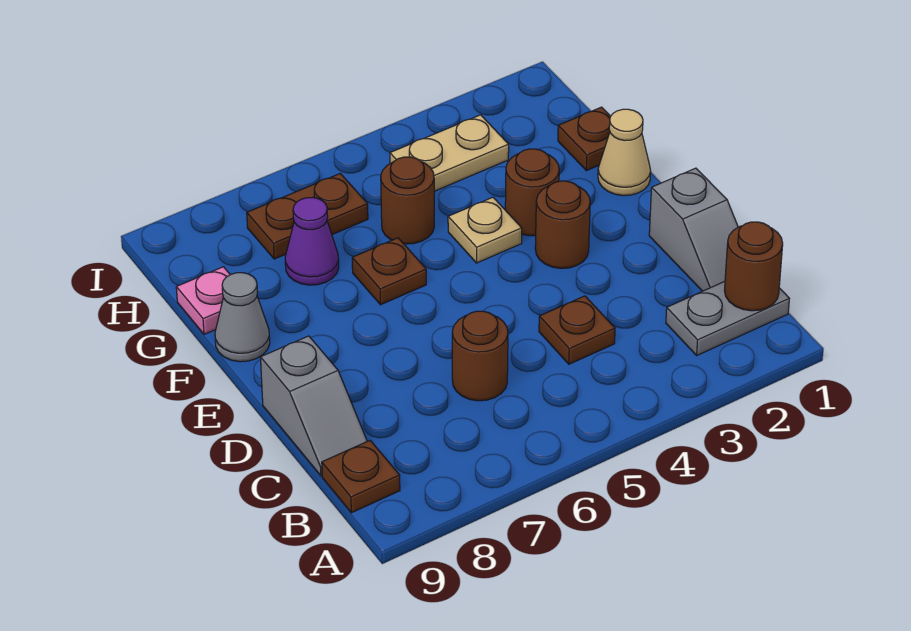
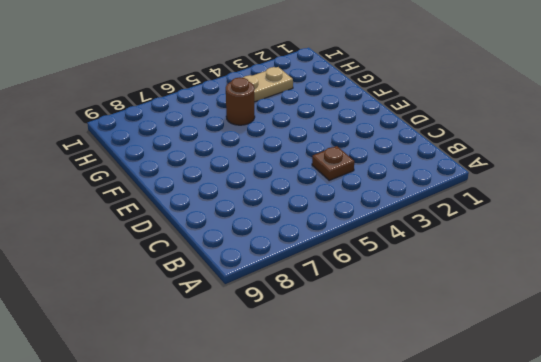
none -> grey 1x2 plate [666,281,790,355]
none -> brown 1x1 plate [322,441,400,513]
none -> grey 1x2 slope [649,168,738,291]

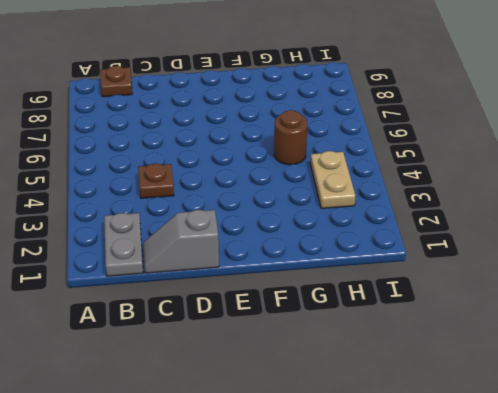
none -> brown 1x1 round brick [452,311,508,401]
none -> grey 1x2 slope [261,336,367,476]
none -> brown 1x1 round brick [535,181,590,268]

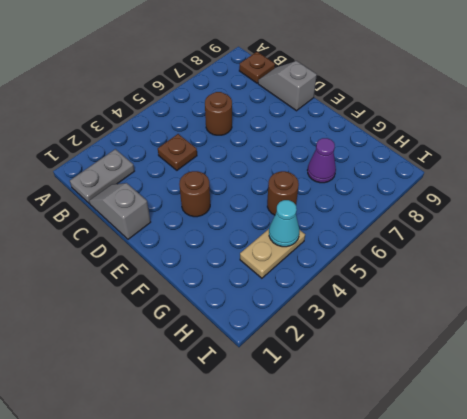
cyan 1x1 cone [269,200,299,247] -> none
none -> tan 1x1 cone [598,109,651,196]
none -> brown 1x1 round brick [505,149,559,236]
none -> tan 1x1 plate [448,197,522,263]

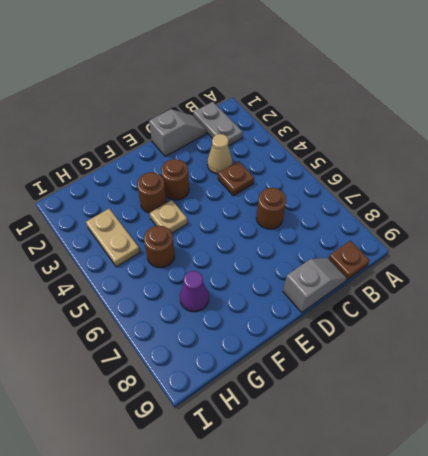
tan 1x1 cone [207,134,232,174] -> tan 1x1 cone moved to [598,109,651,196]
none -> brown 1x1 plate [352,238,426,305]
none -> grey 1x1 cone [215,273,270,362]
none -> brown 1x1 plate [558,107,611,171]

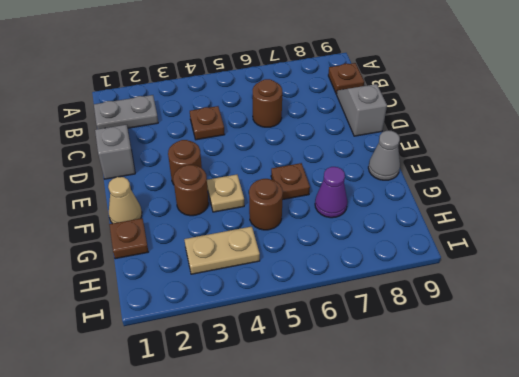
none -> pink 1x1 plate [176,267,230,334]
none -> brown 1x2 plate [247,173,368,259]
none -> brown 1x1 round brick [724,222,783,311]

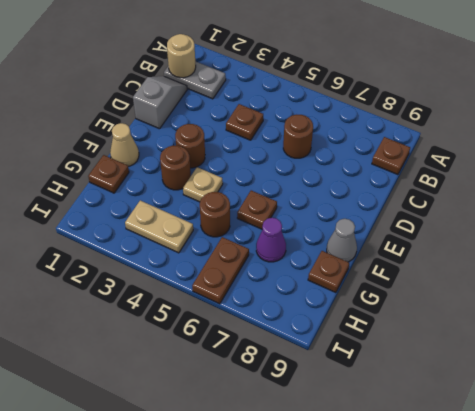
tan 1x1 round brick [167,34,196,78] -> brown 1x1 round brick [724,222,783,311]
brown 1x1 plate [308,251,349,293] -> pink 1x1 plate [176,267,230,334]
brown 1x2 plate [192,237,249,304] -> brown 1x2 plate turned to [247,173,368,259]
none -> grey 1x2 slope [261,336,367,476]

